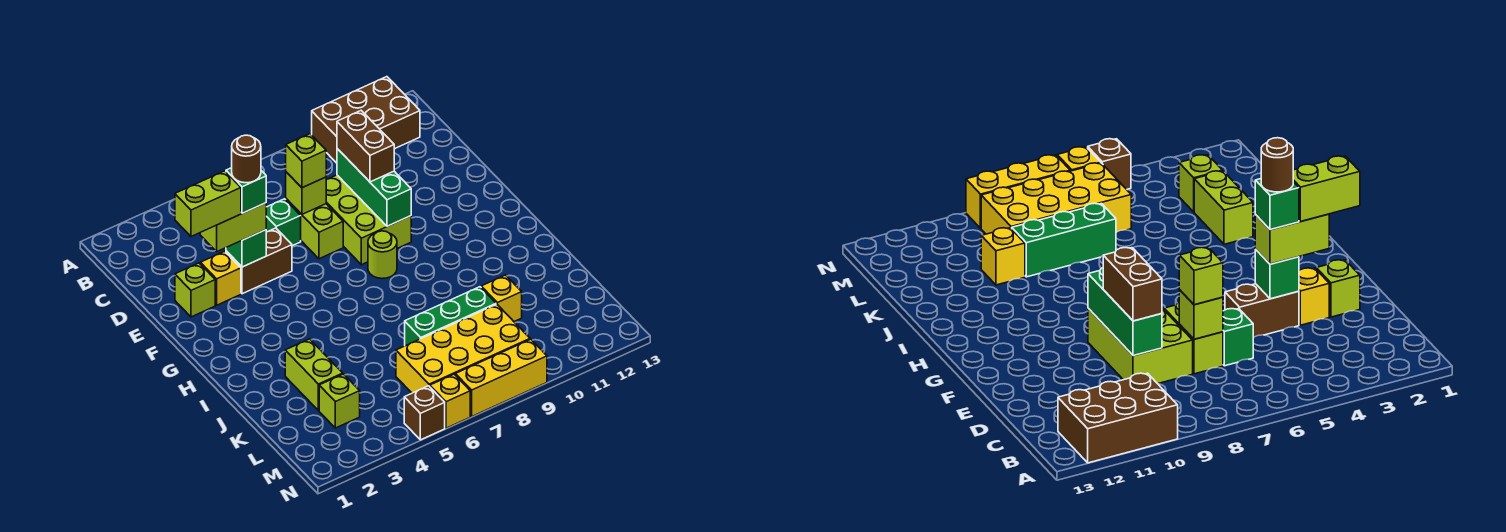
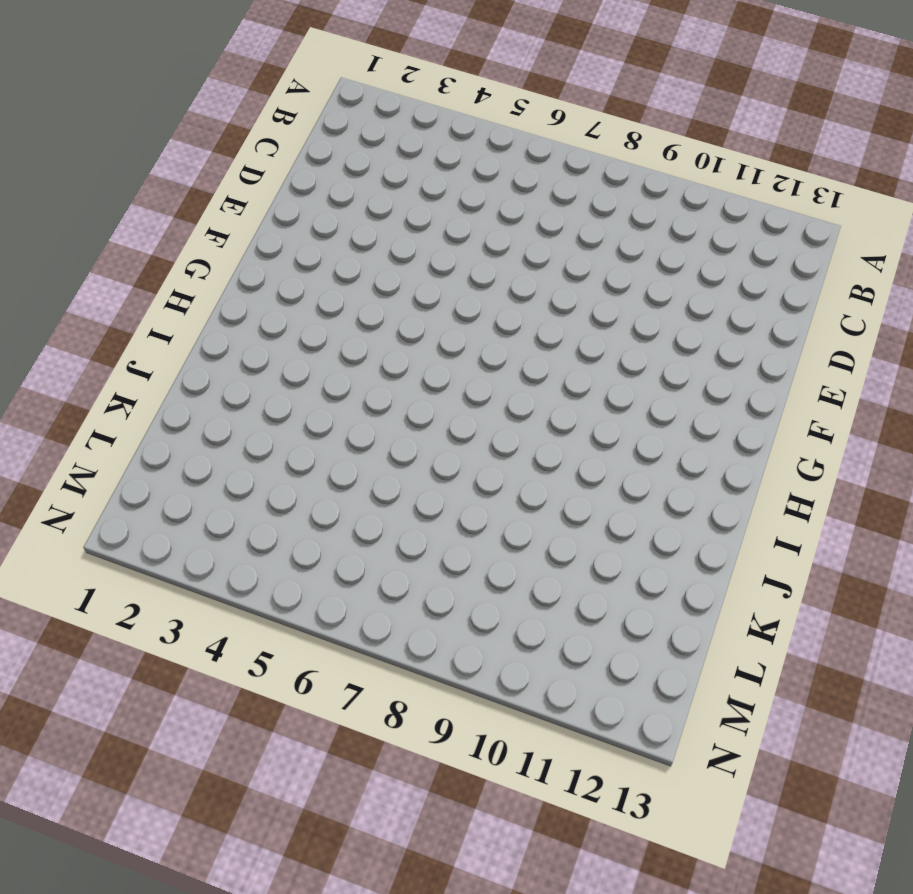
none -> brown 2x3 brick [312,77,420,163]
none -> green 1x1 brick [266,199,301,246]
none -> lime 1x2 brick [286,199,343,259]

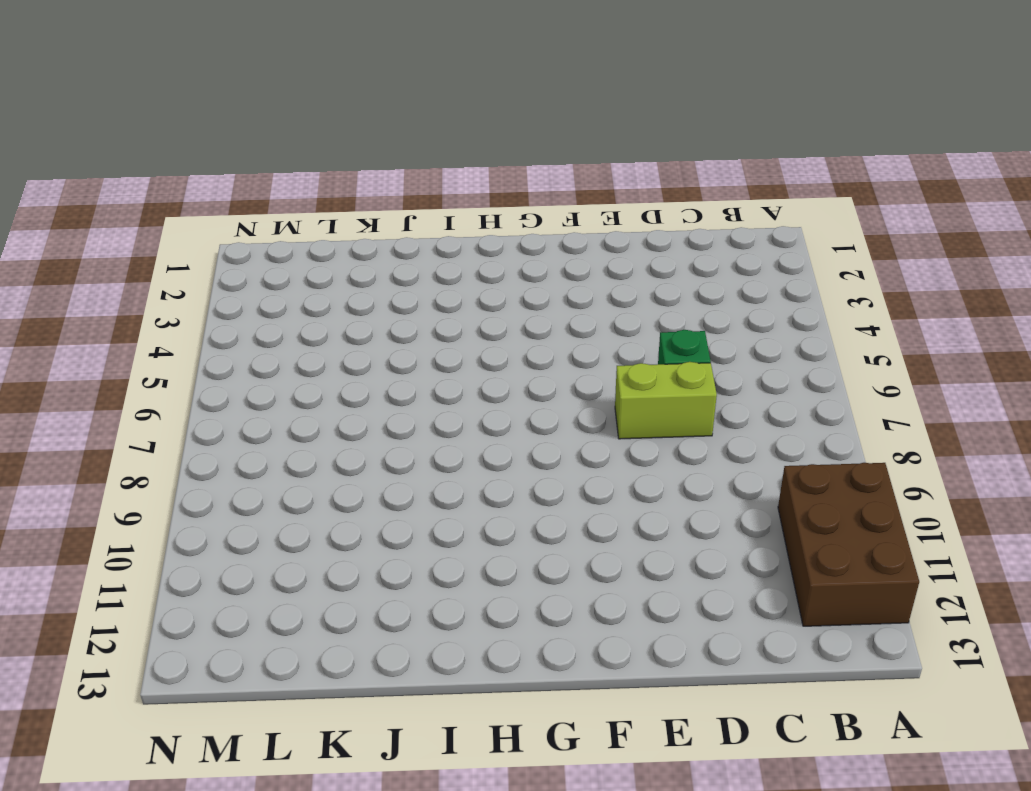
none -> lime 2x3 brick [326,175,411,265]
none -> lime 1x1 brick [175,263,215,317]
none -> yellow 1x1 brick [200,251,241,305]

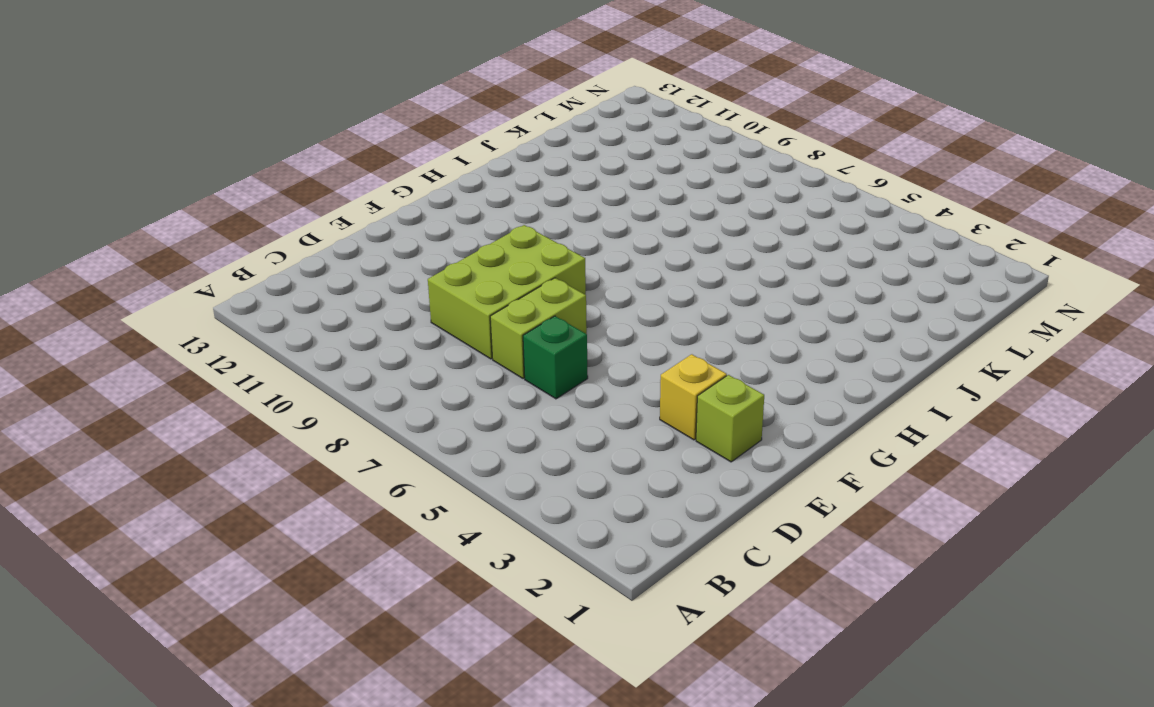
none -> brown 2x3 brick [312,77,420,163]
none -> brown 1x2 brick [226,228,292,294]
none -> lime 1x1 round brick [368,231,397,278]

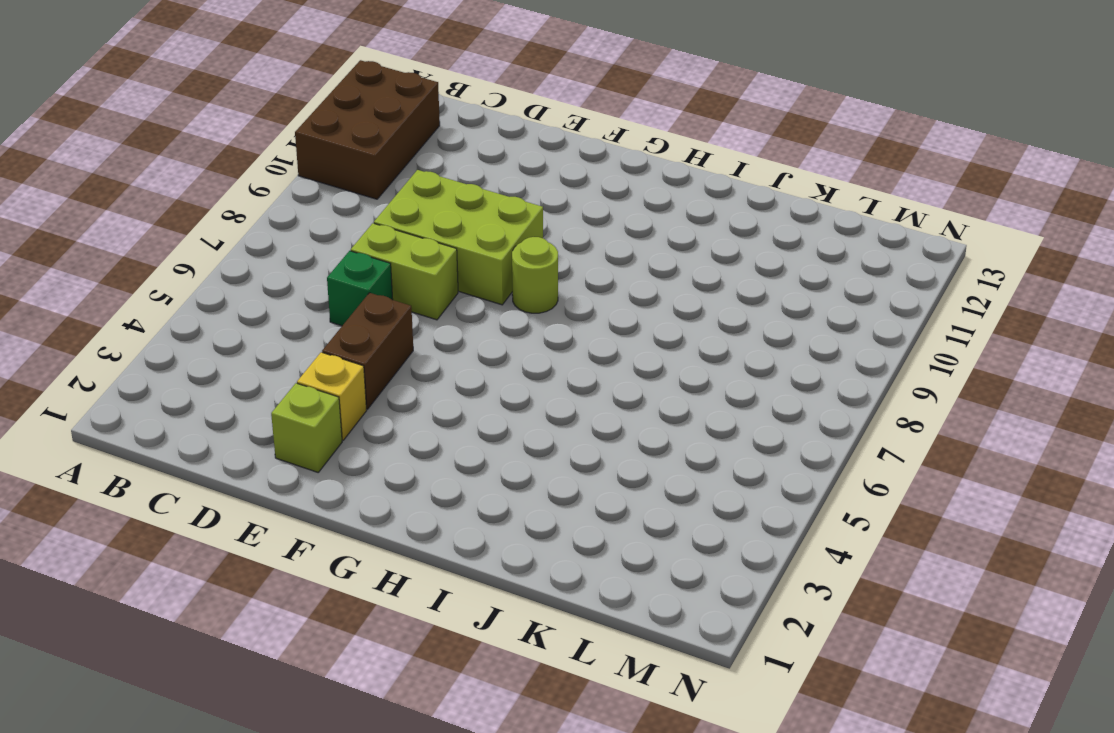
none -> lime 1x2 brick [285,339,343,411]
none -> green 1x3 brick [405,287,496,346]
none -> yellow 1x1 brick [481,275,522,321]

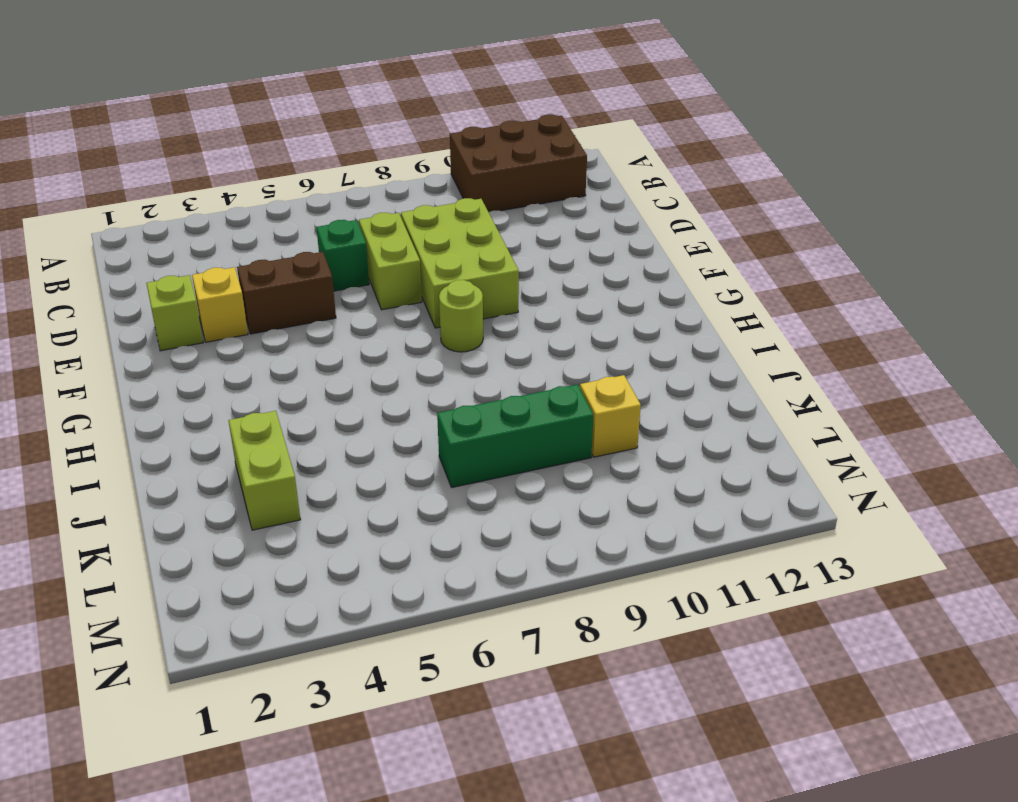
none -> lime 1x1 brick [319,374,360,428]
none -> yellow 2x4 brick [396,304,530,393]
none -> brown 1x1 brick [404,386,445,440]

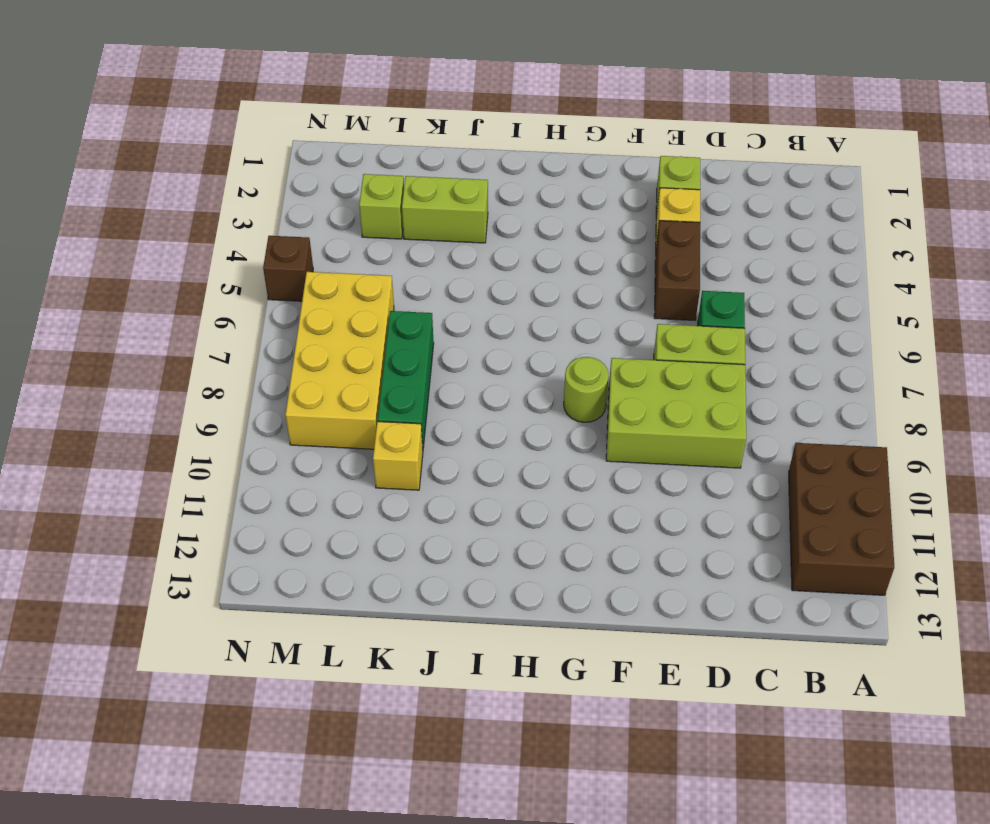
none -> yellow 1x1 brick [430,374,470,428]
none -> yellow 1x3 brick [455,339,547,416]
none -> lime 1x1 brick [286,172,326,214]

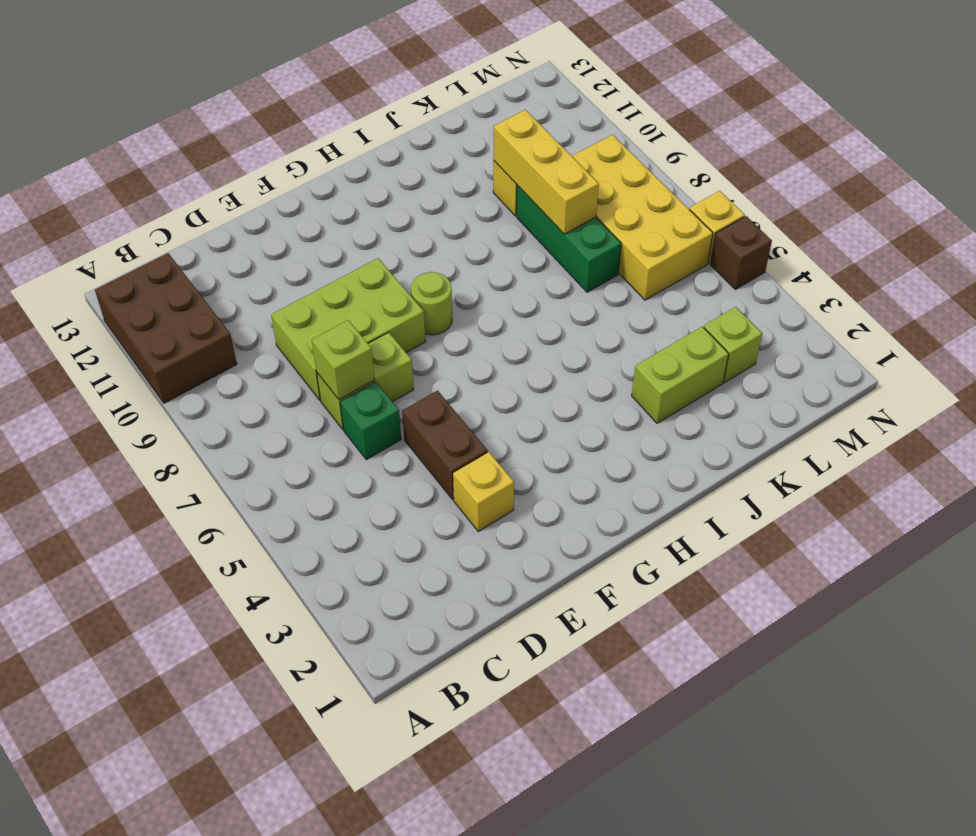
yellow 1x3 brick [493,110,599,234] -> yellow 1x3 brick moved to [455,339,547,416]
none -> lime 1x1 brick [175,263,215,317]
none -> green 1x3 brick [337,149,411,226]
none -> green 1x1 brick [226,230,266,267]

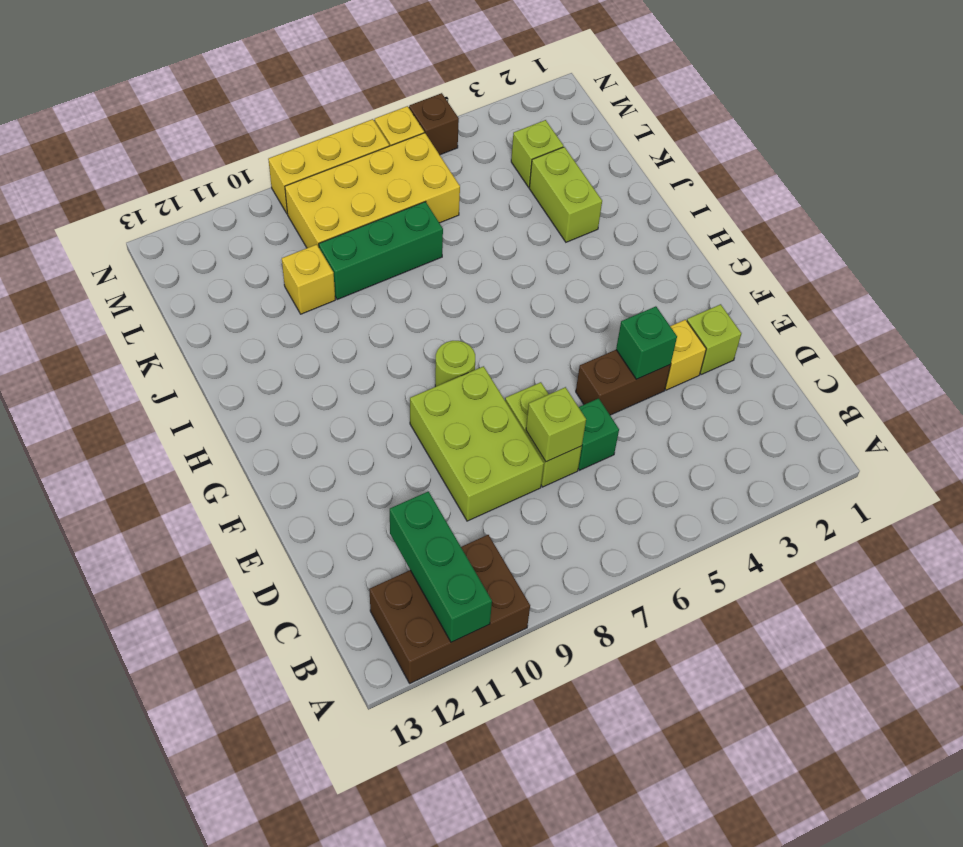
green 1x3 brick [390,491,492,642] -> green 1x3 brick moved to [337,149,411,226]
none -> lime 1x1 brick [286,134,326,188]
none -> brown 1x2 brick [337,111,394,182]
none -> lime 1x2 brick [200,203,266,251]

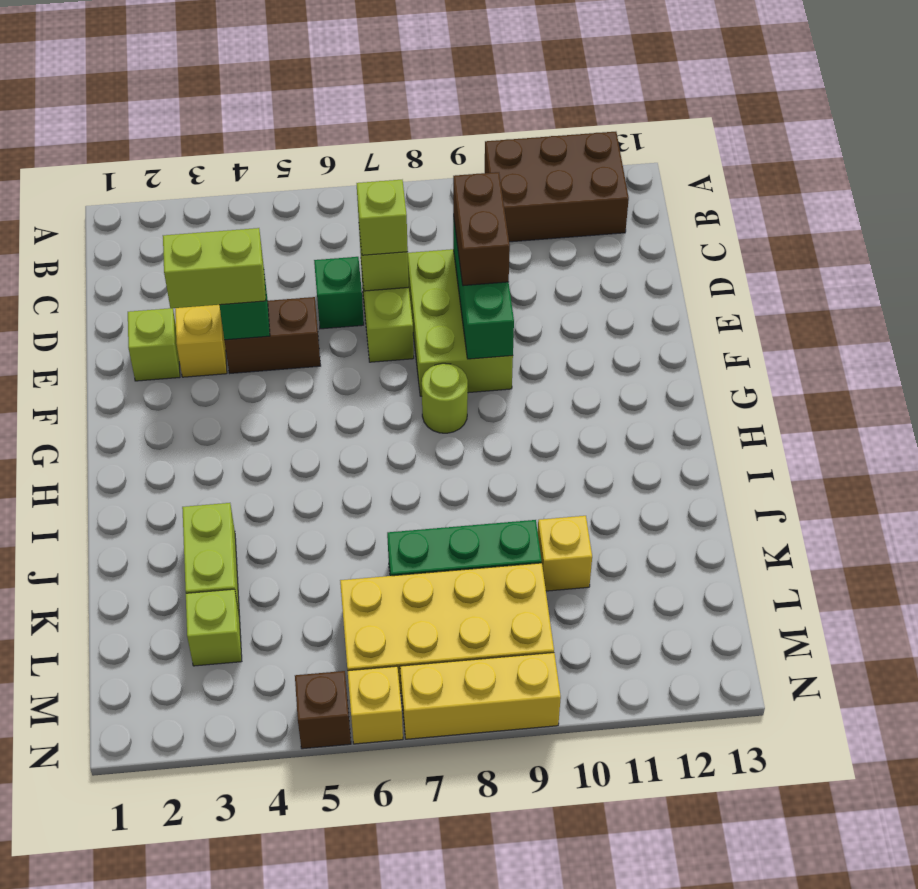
none -> lime 1x2 brick [175,171,241,237]
none -> green 1x1 brick [226,168,266,213]
none -> brown 1x1 round brick [232,135,261,183]

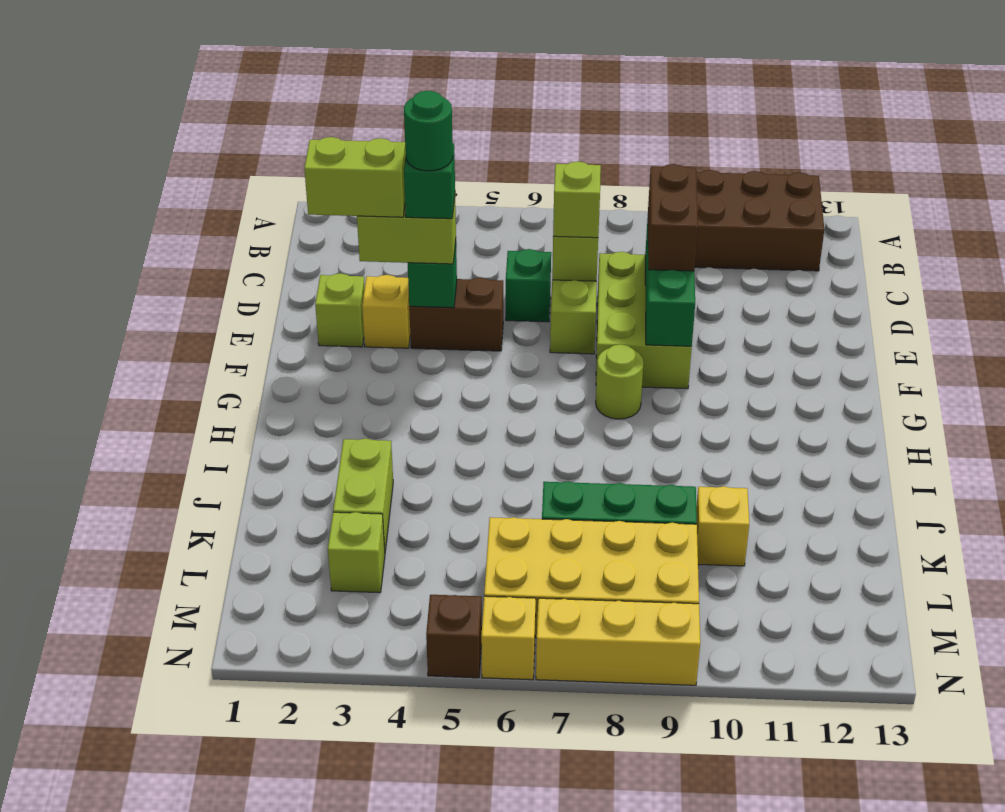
green 1x1 round brick [404,91,453,171] -> brown 1x1 round brick [232,135,261,183]

